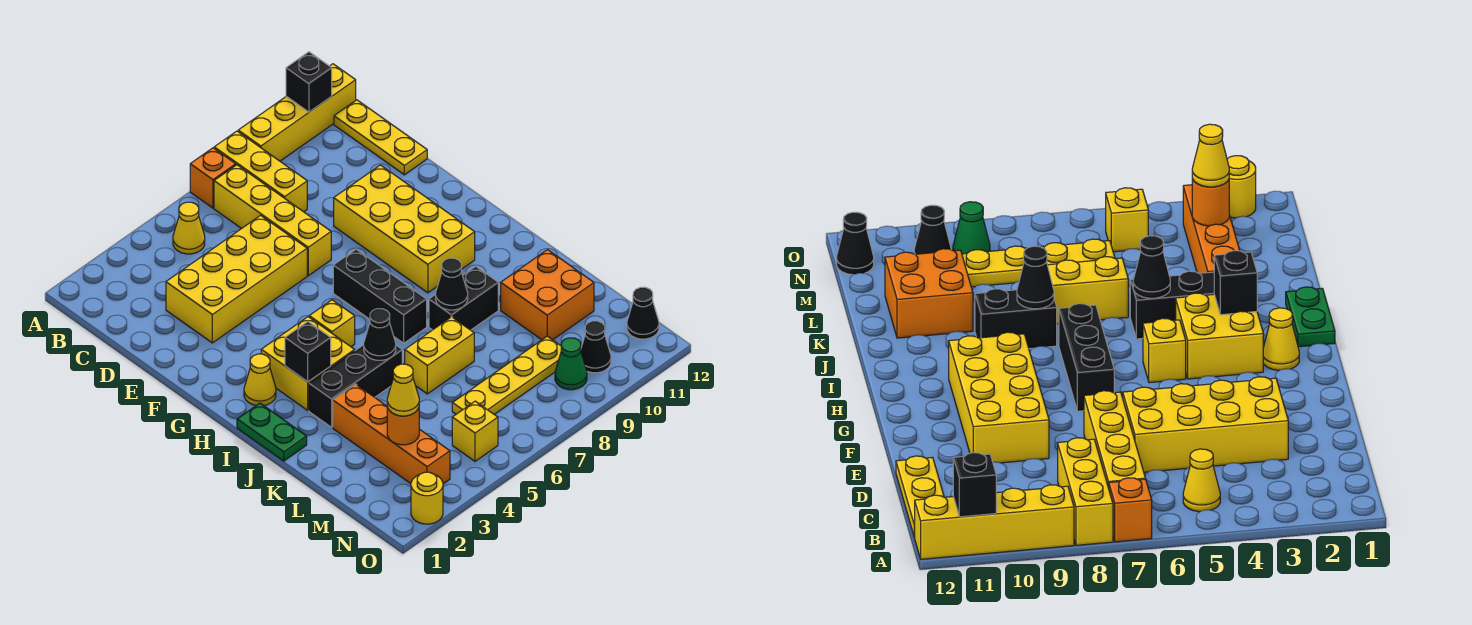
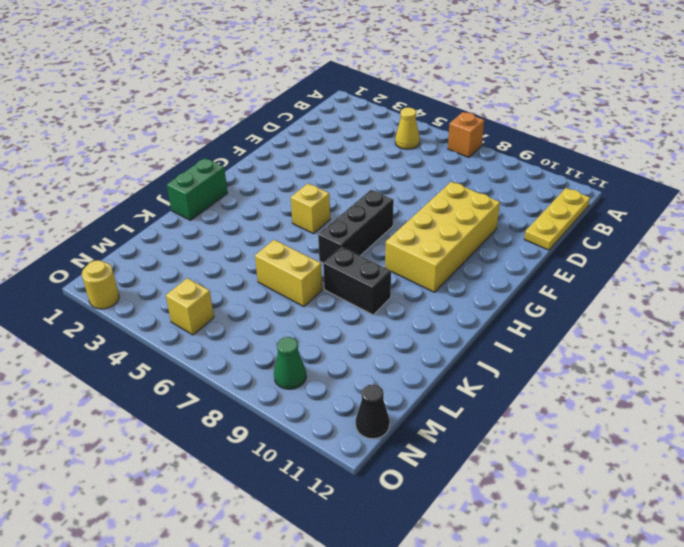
green 1x2 brick [167,158,228,220] -> green 1x2 plate [237,403,307,461]
none -> yellow 1x3 brick [214,131,307,212]
none -> yellow 1x4 brick [238,64,356,161]
none -> yellow 1x4 brick [214,165,331,276]
none -> yellow 2x4 brick [166,215,307,343]

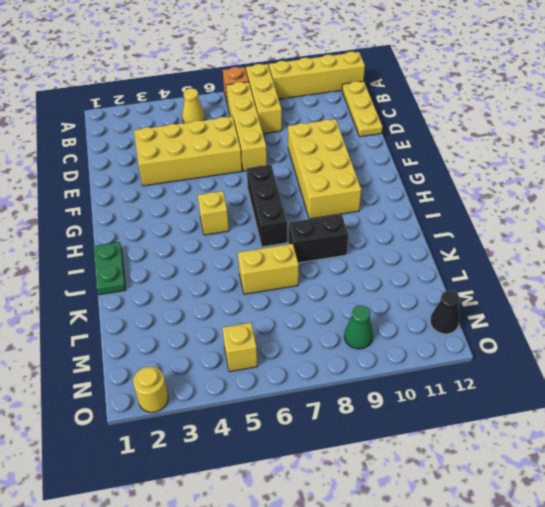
none -> yellow 1x1 cone [244,354,276,405]
none -> yellow 2x2 brick [261,317,355,410]
none -> black 1x3 brick [309,345,402,427]
none -> orange 1x4 brick [333,384,450,484]

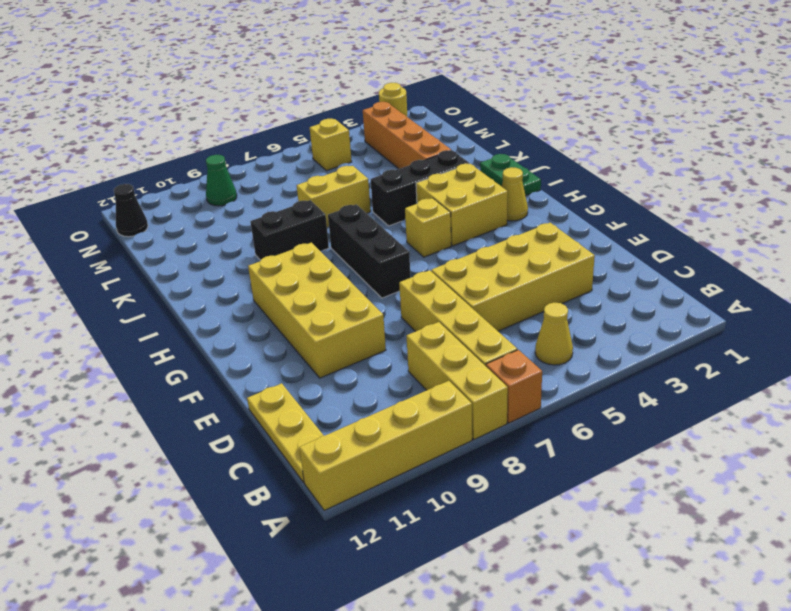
none -> orange 2x2 brick [501,250,594,340]
none -> yellow 1x4 plate [452,336,561,415]
none -> black 1x1 cone [581,321,611,373]
none -> black 1x1 brick [286,52,332,112]

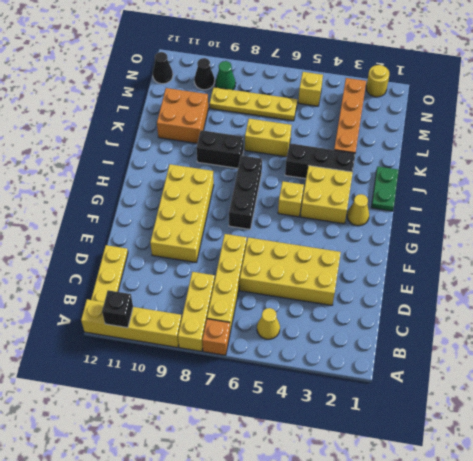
none -> black 1x1 brick [285,322,331,382]
none -> black 1x1 cone [364,309,396,360]
none -> black 1x1 cone [436,258,468,310]
none -> orange 1x1 round brick [387,407,419,445]

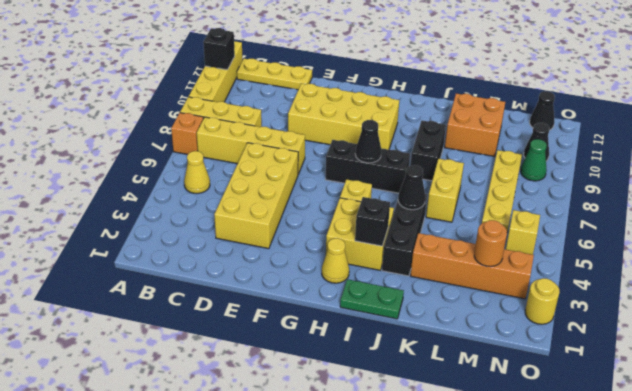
black 1x1 cone [355,120,381,163] -> black 1x1 cone moved to [436,258,468,310]
none -> yellow 1x1 cone [387,364,419,416]

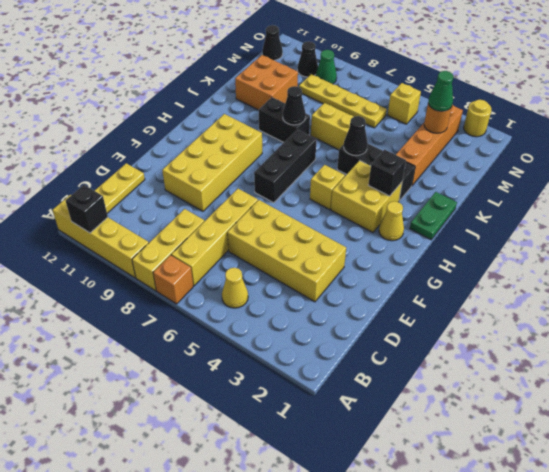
green 1x1 cone [428,71,454,111] -> yellow 1x1 cone [387,364,419,416]

